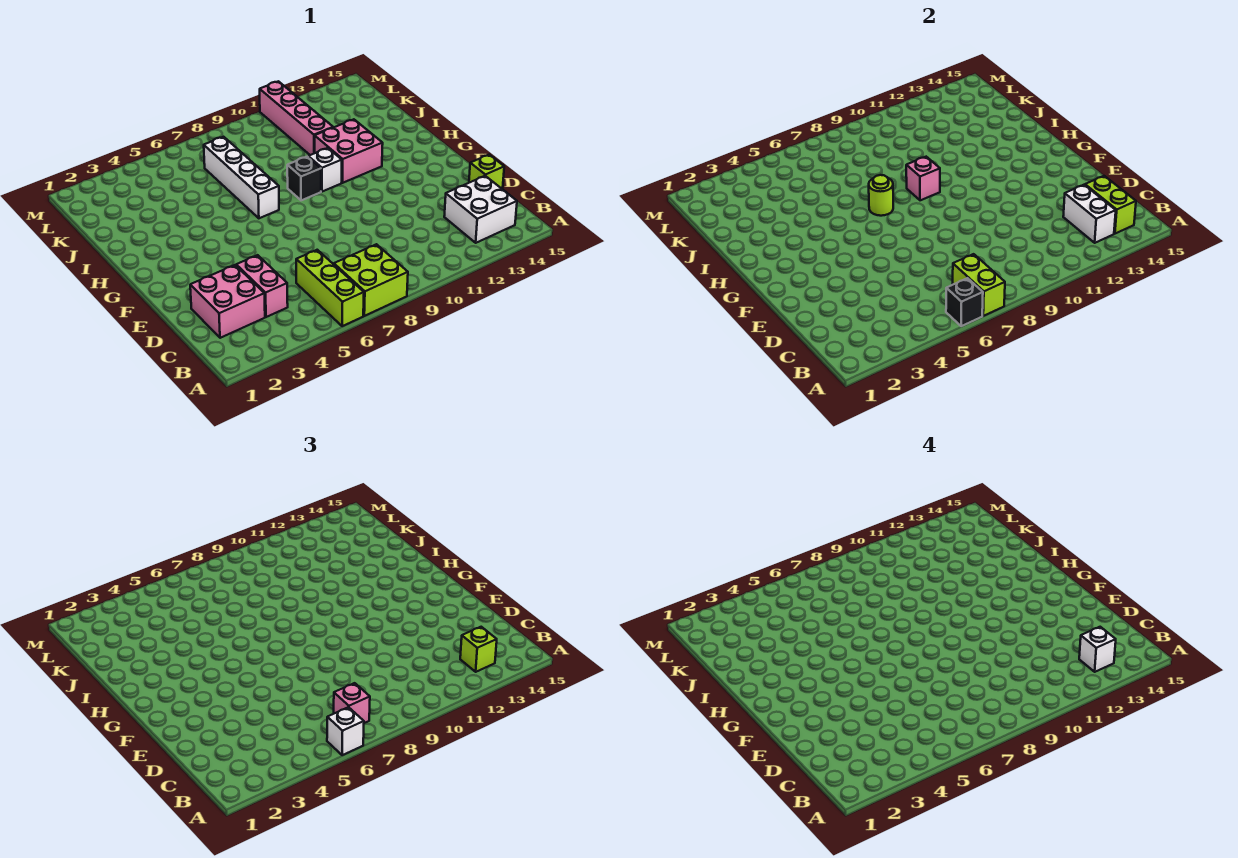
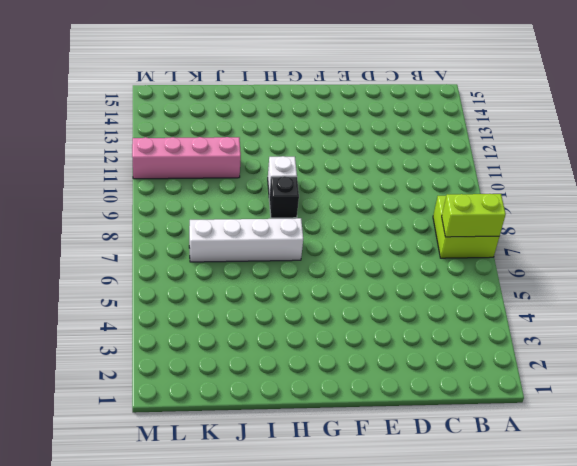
none -> lime 1x3 brick [296,250,364,326]
none -> white 2x2 brick [444,176,517,243]
none -> pink 2x2 brick [190,265,265,338]

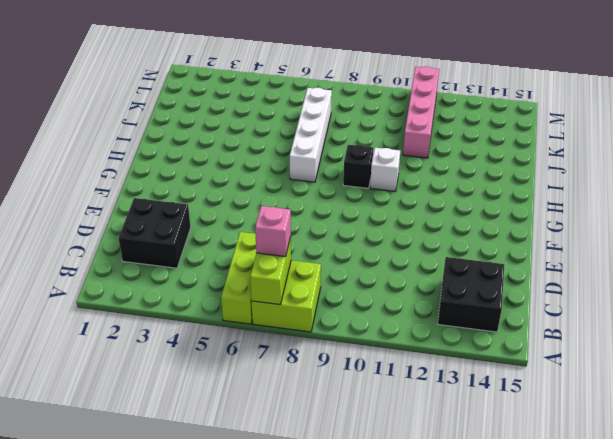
black 2x2 brick [438,257,504,332] -> white 2x2 brick [444,176,517,243]
black 2x2 brick [119,198,191,268] -> pink 2x2 brick [190,265,265,338]
none -> pink 1x2 brick [236,255,288,317]
none -> lime 1x1 brick [469,155,504,189]
none -> pink 2x2 brick [315,119,383,183]

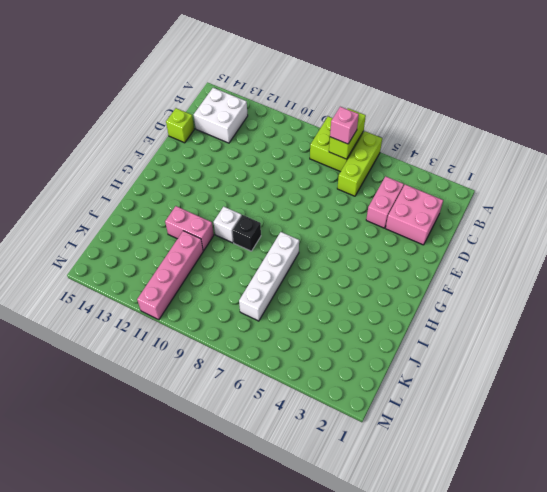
pink 1x2 brick [165,206,214,251] -> pink 2x2 brick [315,119,383,183]
none -> black 1x1 brick [946,278,983,326]
none -> white 1x2 brick [1063,185,1116,243]
none -> lime 1x2 brick [1085,176,1136,234]

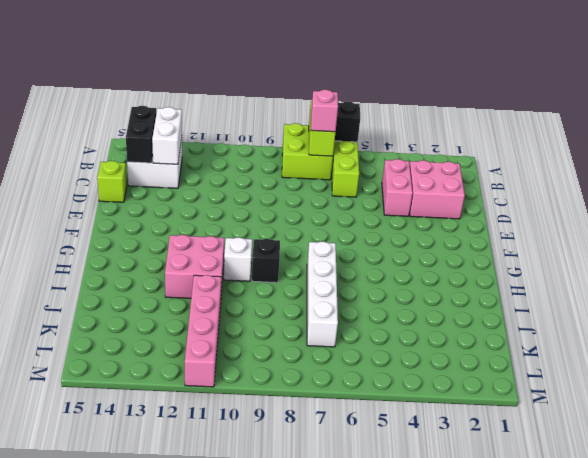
black 1x2 brick [126,106,156,163] -> lime 1x2 brick [1085,176,1136,234]
none -> lime 1x1 round brick [869,175,893,216]
none -> pink 1x1 brick [906,157,940,200]
none -> white 1x1 brick [327,707,364,755]

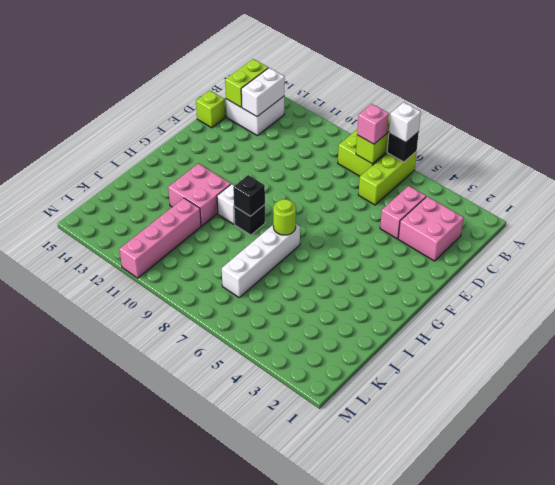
black 1x1 brick [233,175,265,216] -> pink 1x1 brick [906,157,940,200]
none -> lime 1x1 brick [460,627,497,672]
none -> white 1x1 brick [1079,627,1116,672]

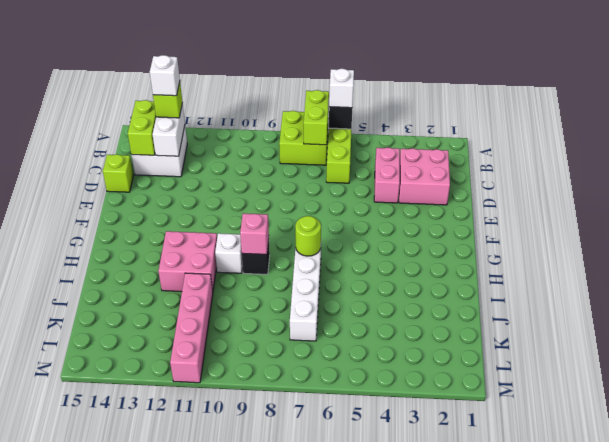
none -> pink 1x1 brick [334,683,370,723]

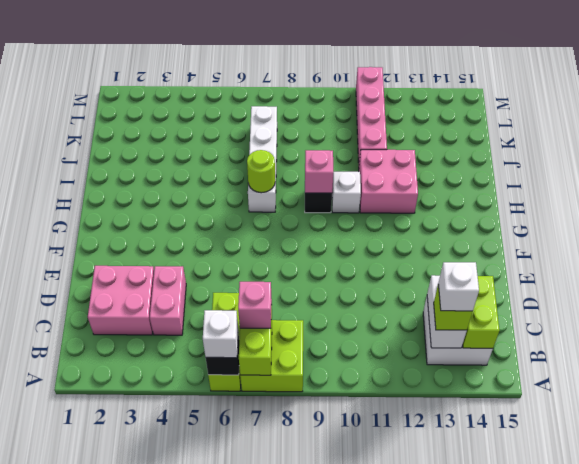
none -> lime 1x1 brick [469,155,504,189]

